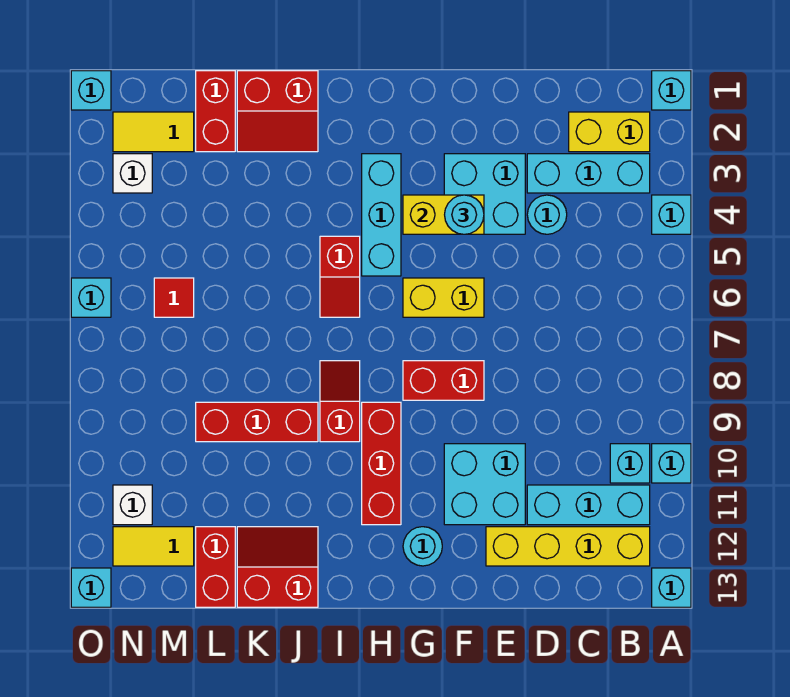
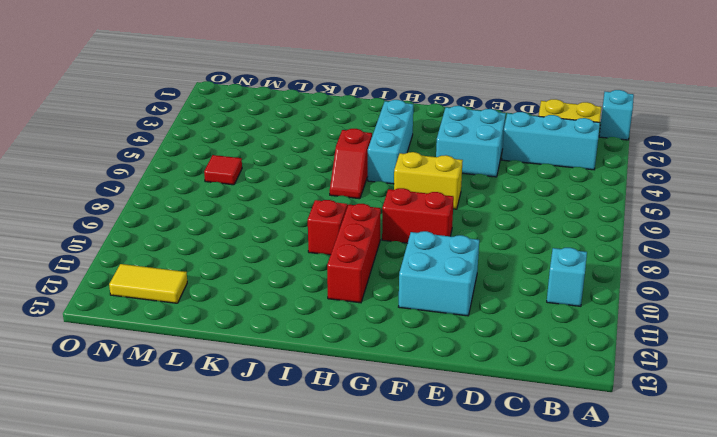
none -> cyan 1x1 brick [652,195,691,234]
none -> cyan 1x1 brick [652,444,691,483]
none -> cyan 1x1 brick [652,568,691,607]
none -> cyan 1x3 brick [527,485,650,525]

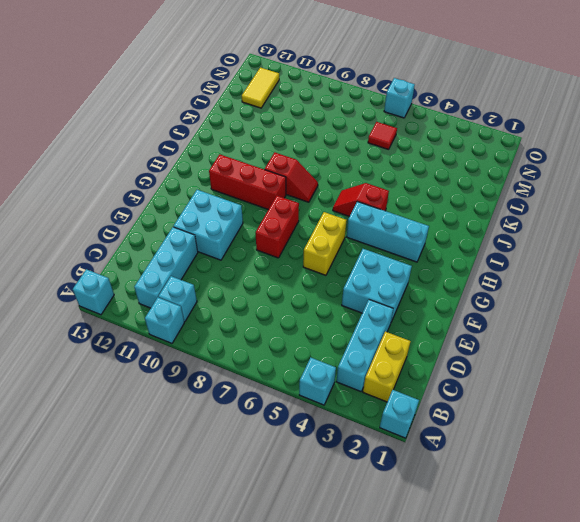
none -> yellow 1x4 brick [486,527,650,566]
none -> cyan 1x1 round brick [527,195,567,234]
none -> cyan 1x1 round brick [403,527,442,566]
none -> red 2x2 slope [237,71,318,152]

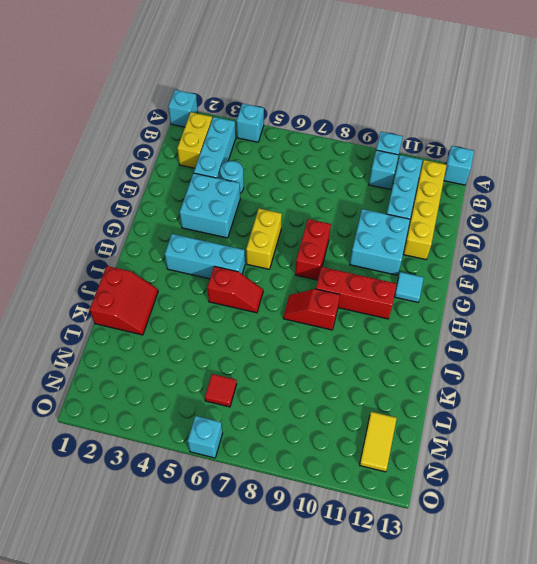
cyan 1x1 tile [394,272,424,302] -> cyan 1x1 round brick [403,527,442,566]
none -> red 1x3 brick [196,402,318,442]
none -> red 2x2 slope [237,527,318,607]
none -> red 1x2 brick [196,71,235,152]
none -> red 1x2 brick [196,527,235,607]

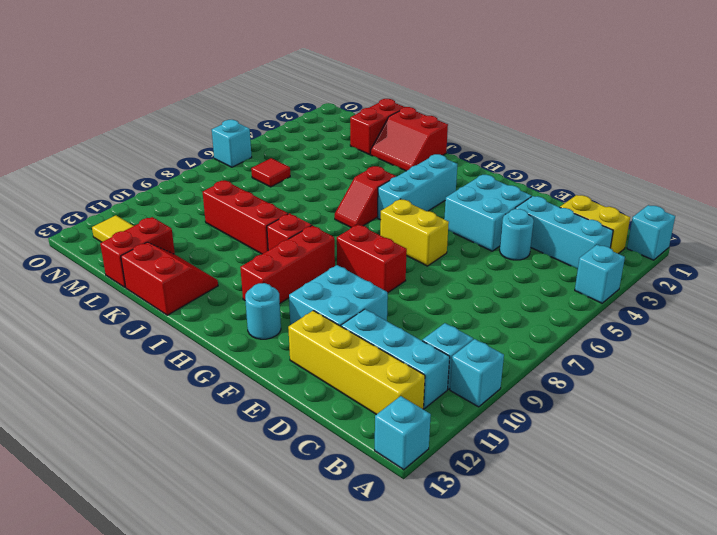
none -> yellow 1x2 tile [113,112,194,152]
none -> white 1x1 brick [113,154,152,193]
none -> white 1x1 brick [113,485,152,525]
none -> cyan 1x1 brick [71,71,111,110]

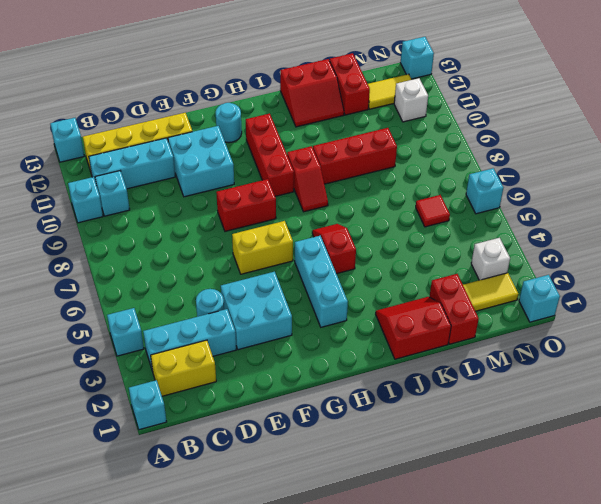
none -> yellow 1x2 brick [403,195,484,234]
none -> cyan 1x1 round brick [445,195,484,234]

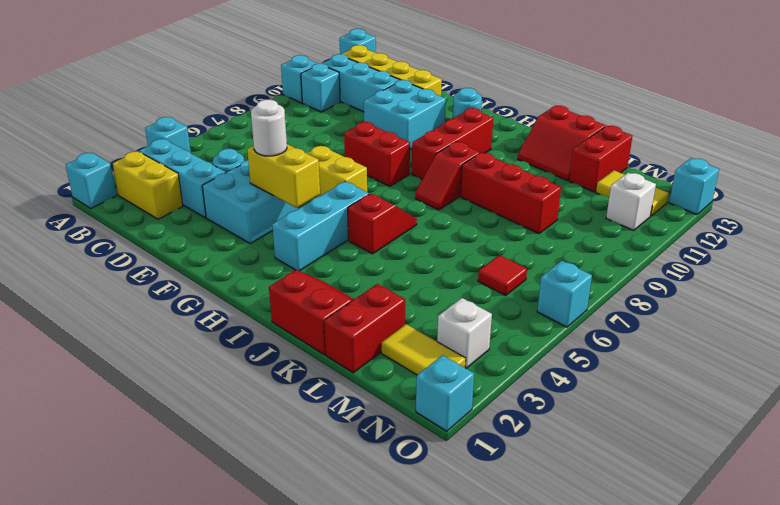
white 1x1 round brick [251,100,287,156] -> cyan 1x1 round brick [445,195,484,234]

